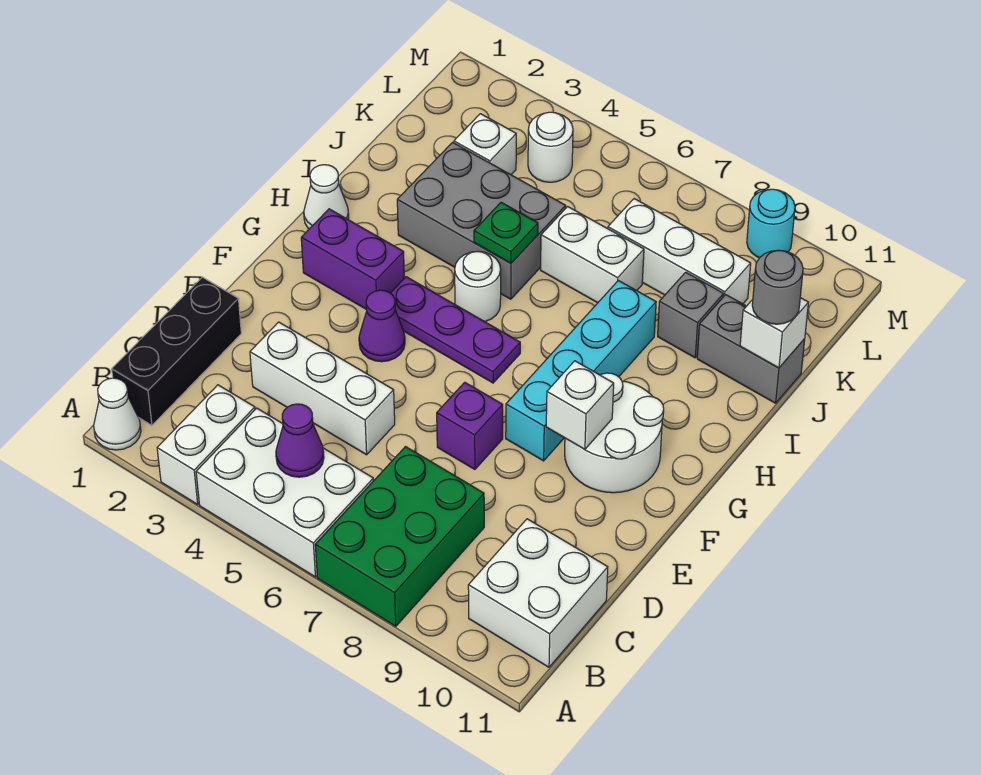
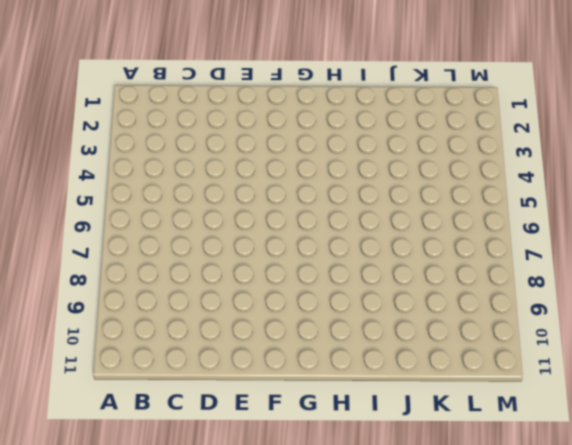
none -> white 1x1 cone [94,378,141,450]
none -> white 1x2 brick [157,385,255,504]
none -> white 2x3 brick [196,408,373,577]

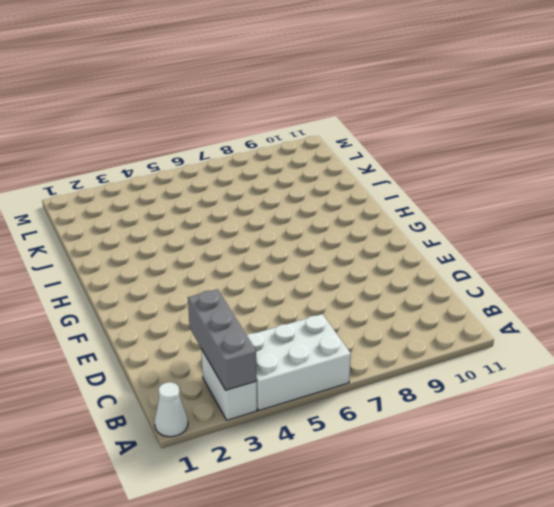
grey 1x3 brick [188,289,257,390] -> none
none -> green 2x3 brick [315,447,484,626]
none -> black 1x3 brick [112,277,241,425]
none -> white 2x2 brick [468,519,608,667]

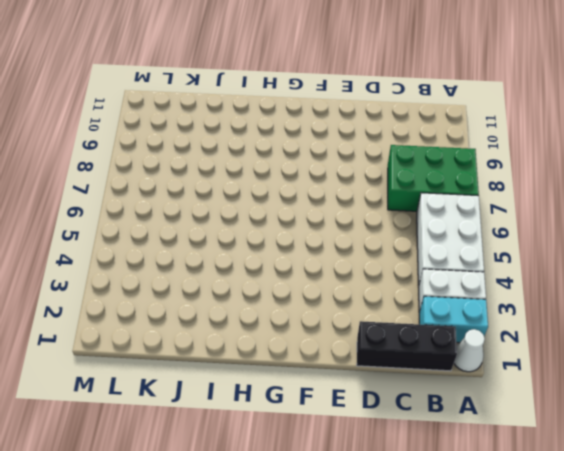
cyan 1x2 brick [419,296,488,343] -> none
none -> white 2x2 brick [468,519,608,667]
none -> white 1x3 brick [250,322,395,455]
none -> purple 1x1 brick [437,382,503,469]

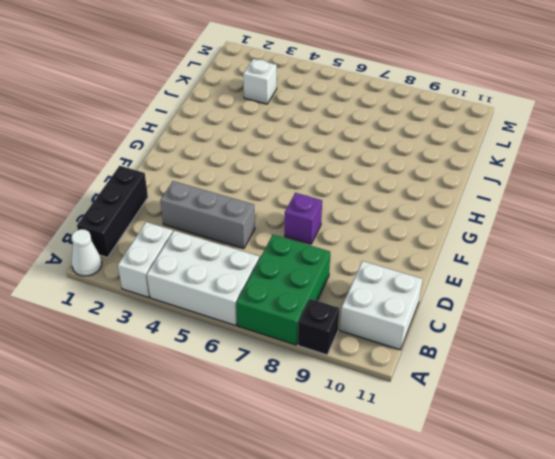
black 1x1 brick [298,299,339,355] -> none
grey 1x3 brick [160,181,255,249] -> white 1x3 brick [250,322,395,455]
none -> purple 1x1 cone [359,290,405,362]
none -> cyan 1x4 brick [506,281,656,461]
none -> white 2x2 round brick [565,373,664,493]

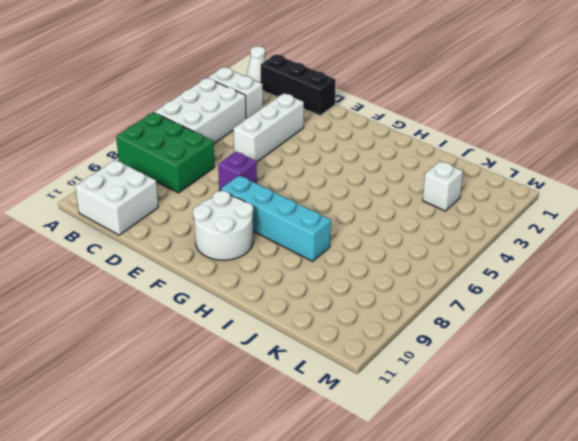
none -> purple 1x1 cone [359,290,405,362]
none -> purple 1x2 brick [301,209,404,310]
none -> purple 1x3 plate [391,277,520,383]

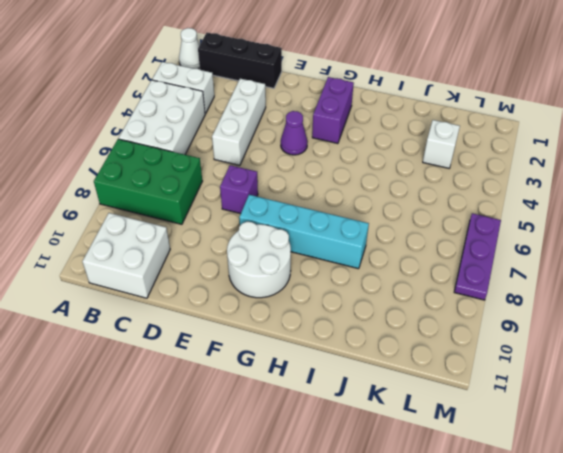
purple 1x3 plate [454,213,501,300] -> purple 1x3 plate moved to [391,277,520,383]
none -> white 1x1 cone [304,165,349,229]
none -> white 1x1 round brick [455,251,501,322]
none -> grey 2x3 brick [397,142,566,299]

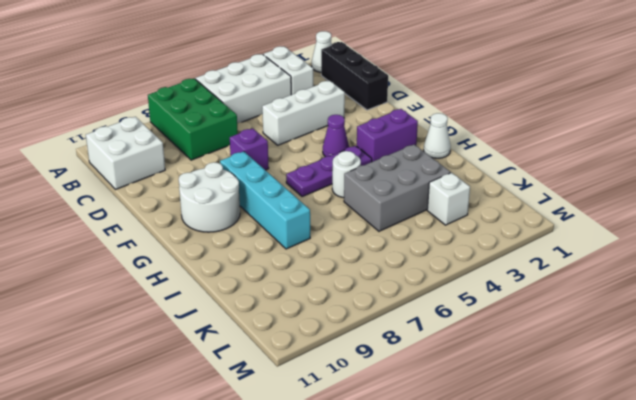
none -> white 1x2 brick [541,207,644,303]
none -> grey 1x1 brick [658,272,724,358]
none -> grey 1x2 brick [697,295,805,403]

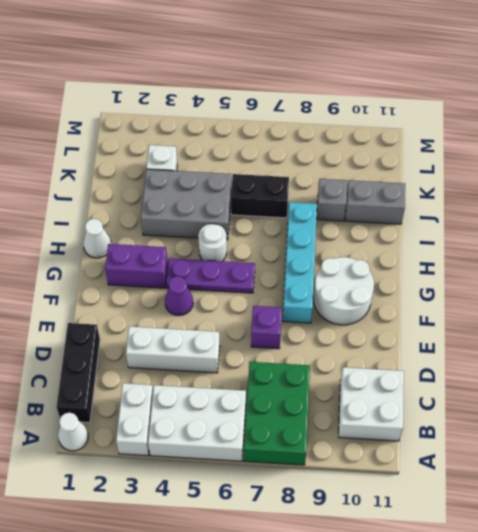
black 1x2 brick [231,174,289,218] -> white 1x2 brick [541,207,644,303]
none -> white 1x3 brick [608,199,751,304]
none -> white 1x1 round brick [528,112,573,182]
none -> cyan 1x1 round brick [747,189,795,258]

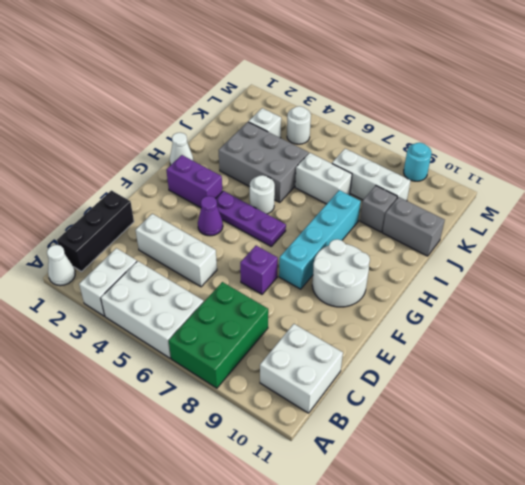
none -> purple 1x1 cone [276,404,324,477]
none -> white 1x1 brick [546,361,614,449]
none -> green 1x1 plate [474,202,538,263]

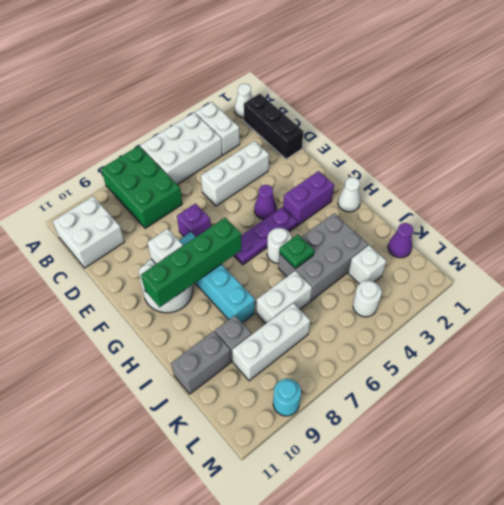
green 1x4 brick [141,218,241,307] -> none
purple 1x1 cone [388,223,413,258] -> purple 1x1 cone moved to [276,404,324,477]
none -> white 1x1 brick [740,298,808,368]
none -> grey 1x1 round brick [752,250,803,324]

